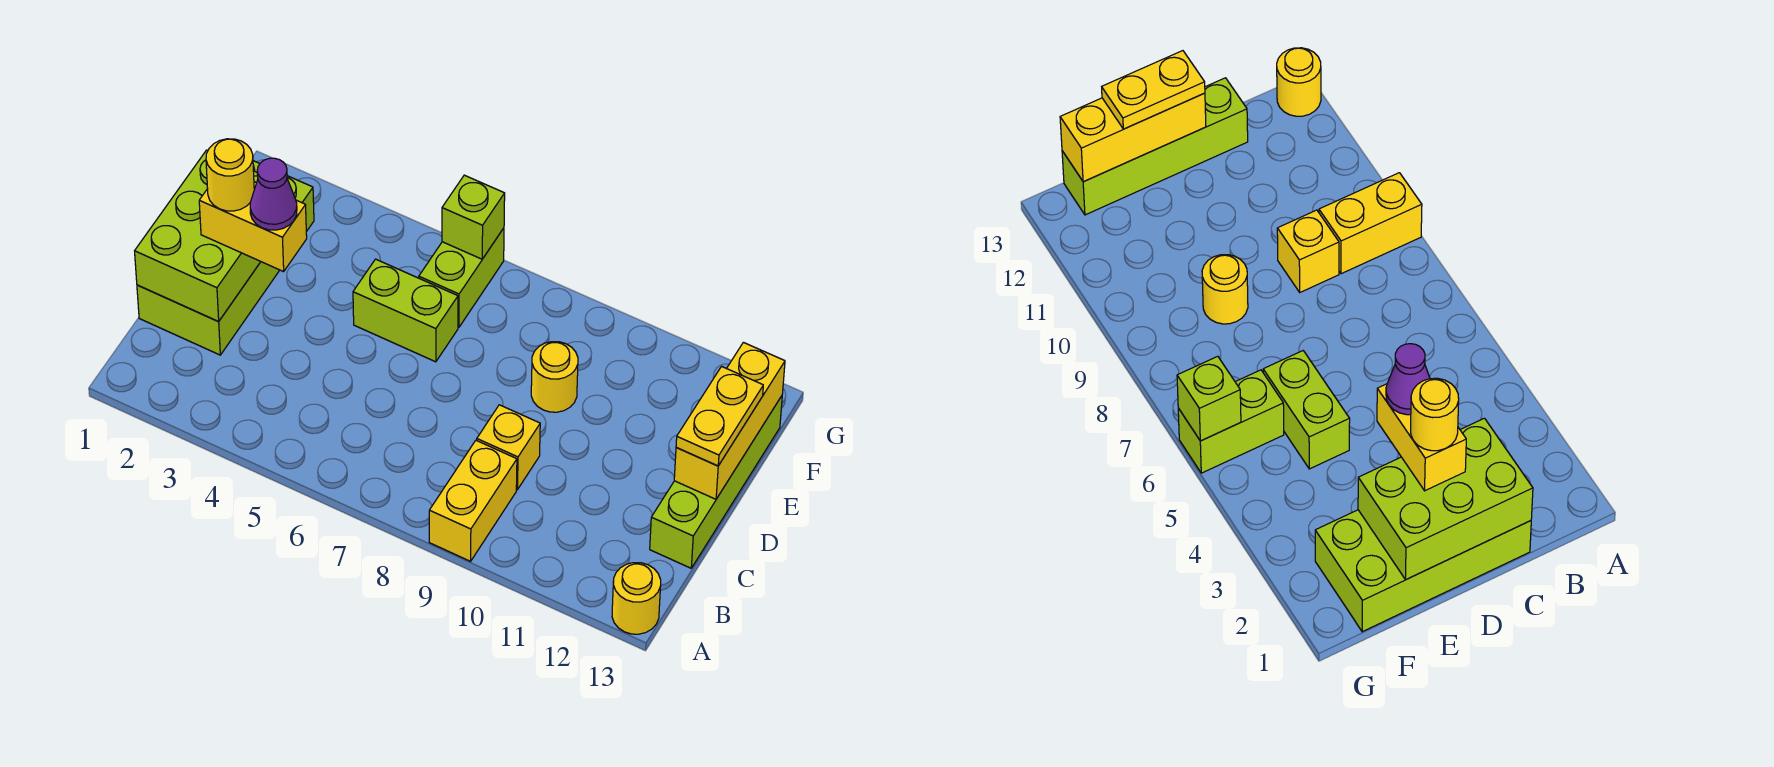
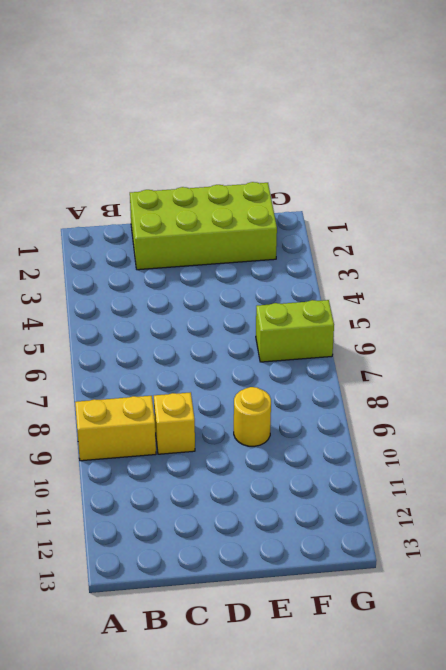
none -> yellow 1x1 round brick [612,563,661,634]
none -> lime 1x4 brick [650,396,782,568]
none -> lime 1x2 brick [353,259,458,362]

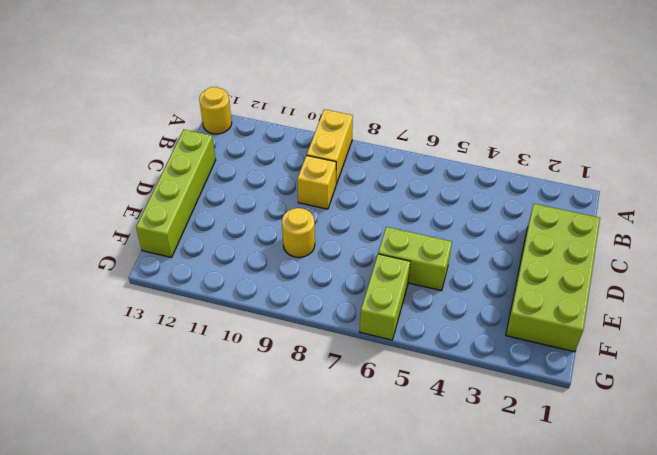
none -> lime 2x3 brick [135,150,261,322]
none -> yellow 1x3 brick [674,342,785,499]
none -> lime 1x1 brick [442,175,505,259]

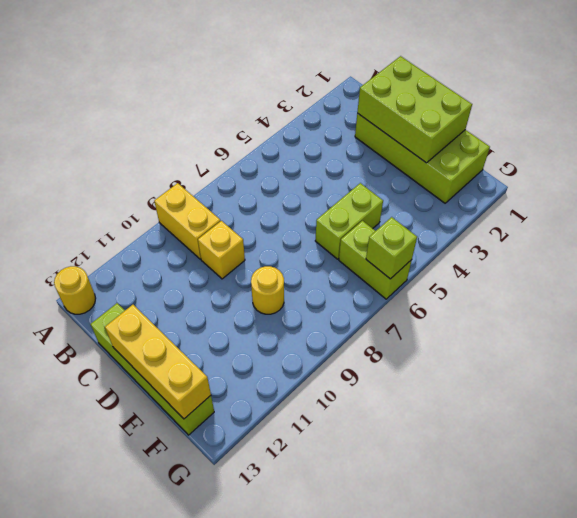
none -> yellow 1x2 brick [199,182,307,272]
none -> yellow 1x2 plate [676,366,763,466]
none -> yellow 1x1 round brick [206,139,254,211]

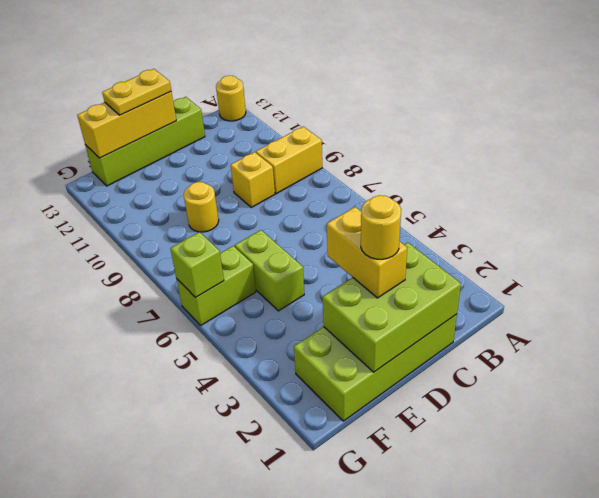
none -> purple 1x1 cone [250,158,297,230]

